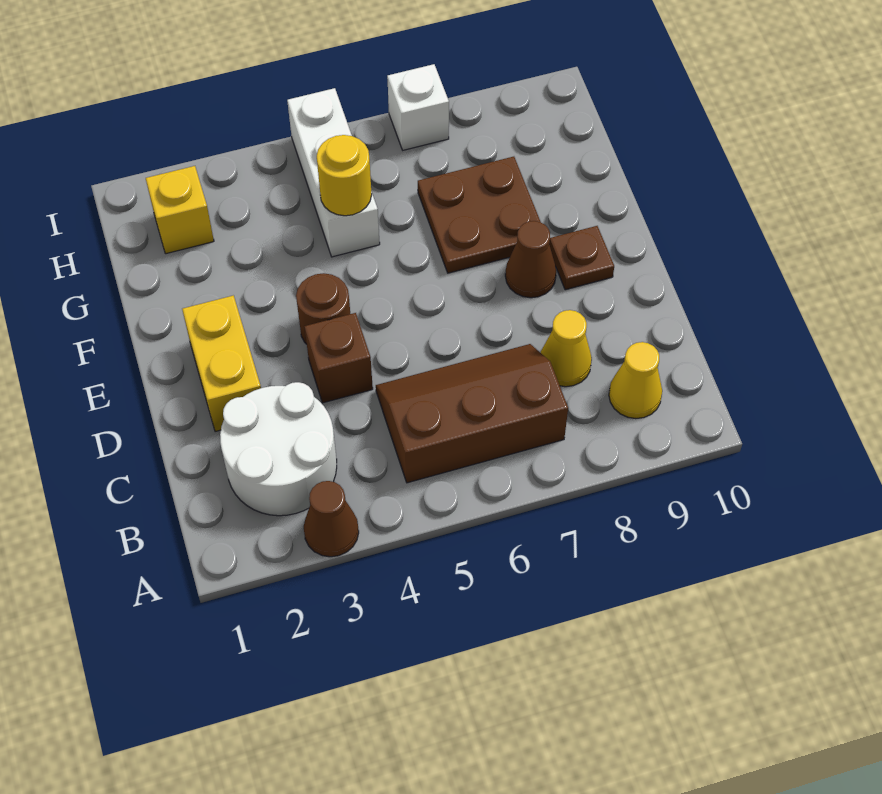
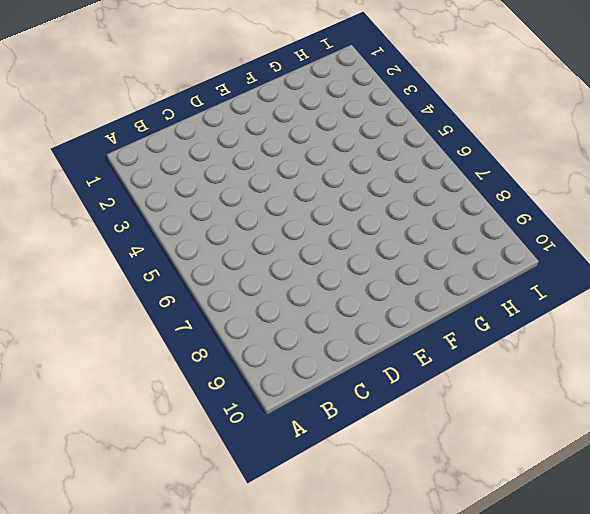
none -> brown 1x1 cone [304,481,359,557]
none -> white 2x2 round brick [220,382,337,516]
none -> brown 2x3 slope [376,344,568,483]

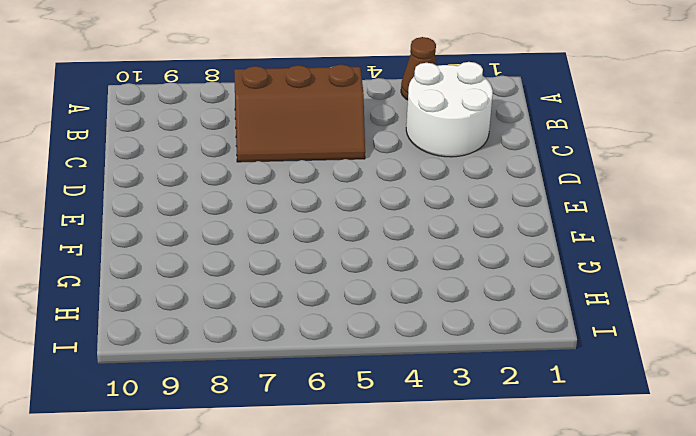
none -> yellow 1x1 cone [609,342,662,419]
none -> yellow 1x1 cone [541,310,592,387]
none -> yellow 1x2 brick [182,295,261,432]

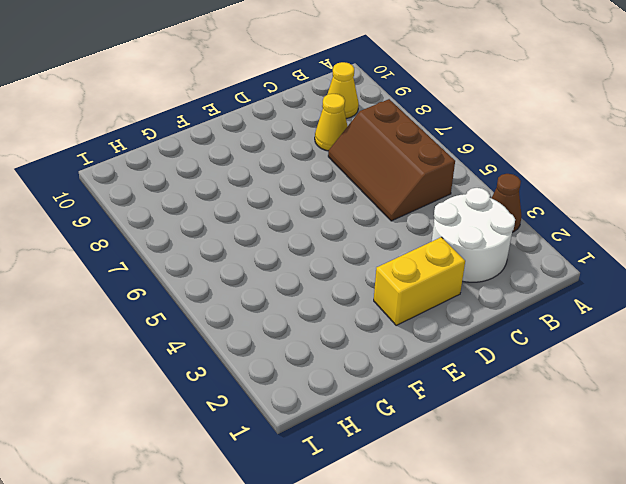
none -> brown 1x1 brick [304,313,373,403]
none -> brown 1x1 round brick [296,273,350,344]
none -> brown 1x1 cone [505,221,556,298]

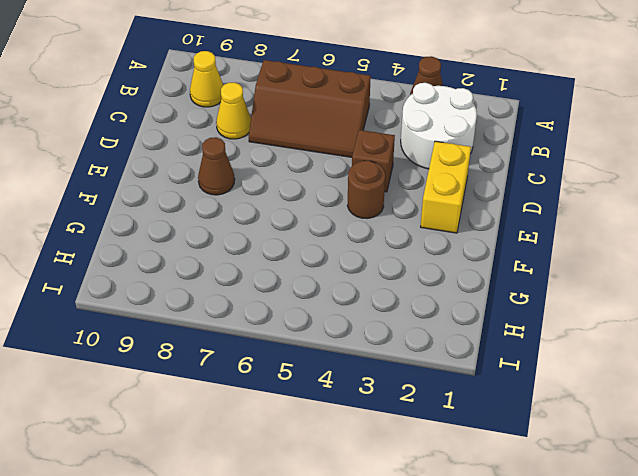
none -> brown 1x1 plate [549,226,614,290]
none -> brown 2x2 plate [418,157,541,273]
none -> white 1x3 brick [287,88,380,257]

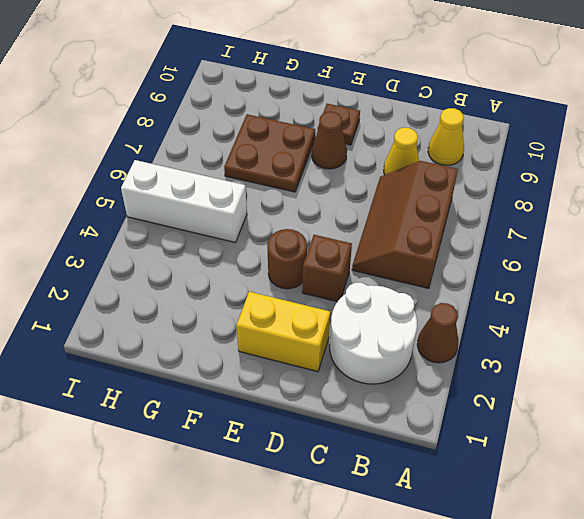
none -> yellow 1x1 brick [146,166,214,254]
none -> white 1x1 brick [387,64,449,150]
none -> yellow 1x1 round brick [317,135,372,216]

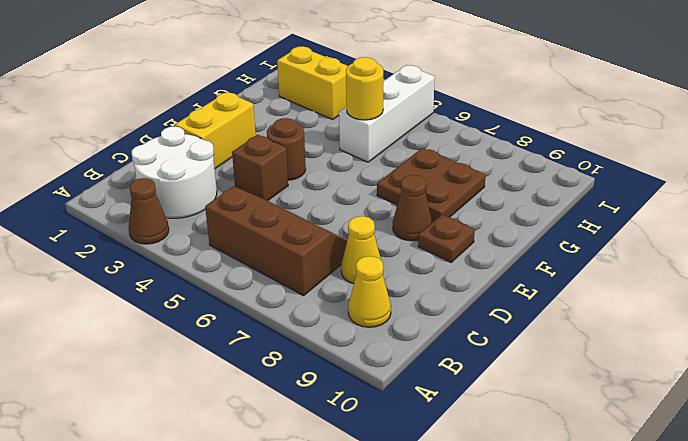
yellow 1x2 brick [277,46,348,120] -> yellow 1x1 brick [146,166,214,254]
none -> white 1x1 brick [387,64,449,150]

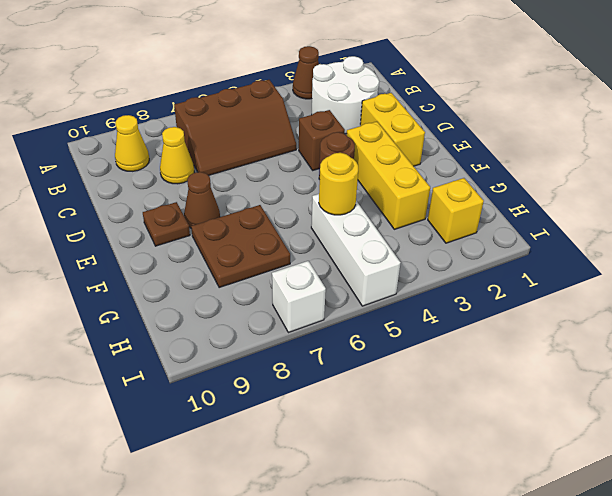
yellow 1x3 brick [347,122,430,229] -> none

